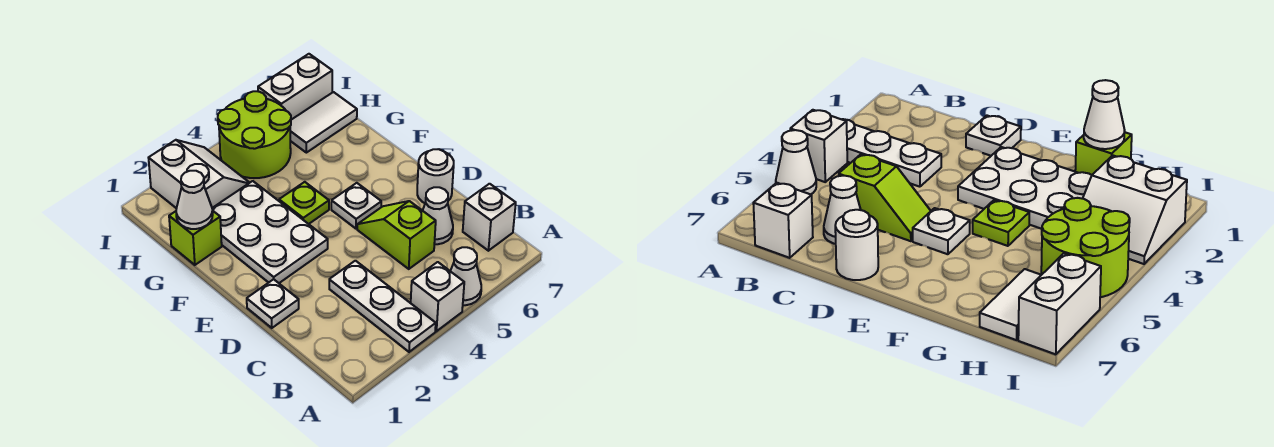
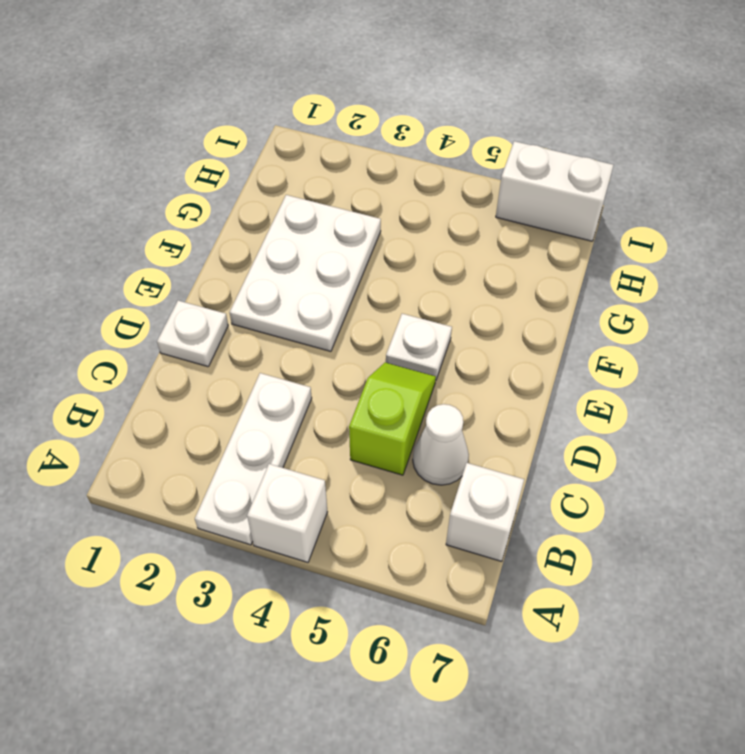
none -> white 1x1 cone [451,247,481,305]
none -> white 1x1 round brick [417,149,454,203]
none -> lime 1x1 plate [279,182,329,224]

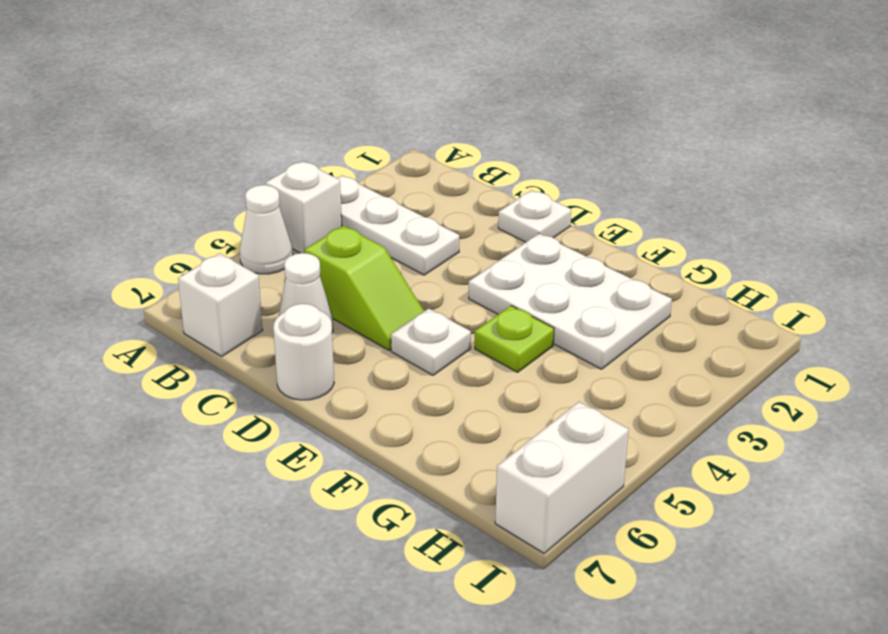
none -> lime 1x1 brick [169,210,222,265]
none -> white 2x2 slope [149,140,250,208]
none -> lime 2x2 round brick [218,91,291,178]

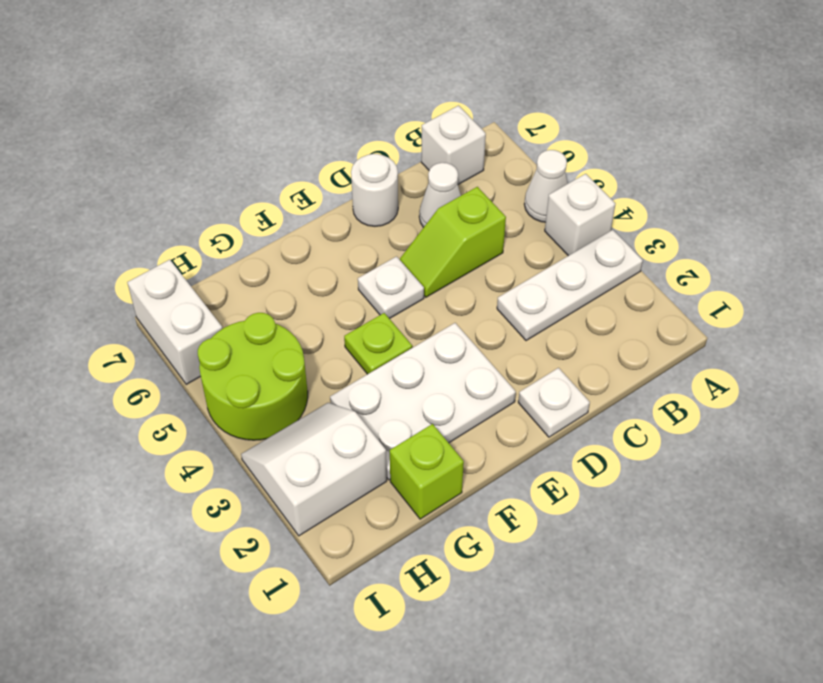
none -> white 1x2 tile [290,92,357,153]
none -> white 1x1 cone [176,171,213,229]

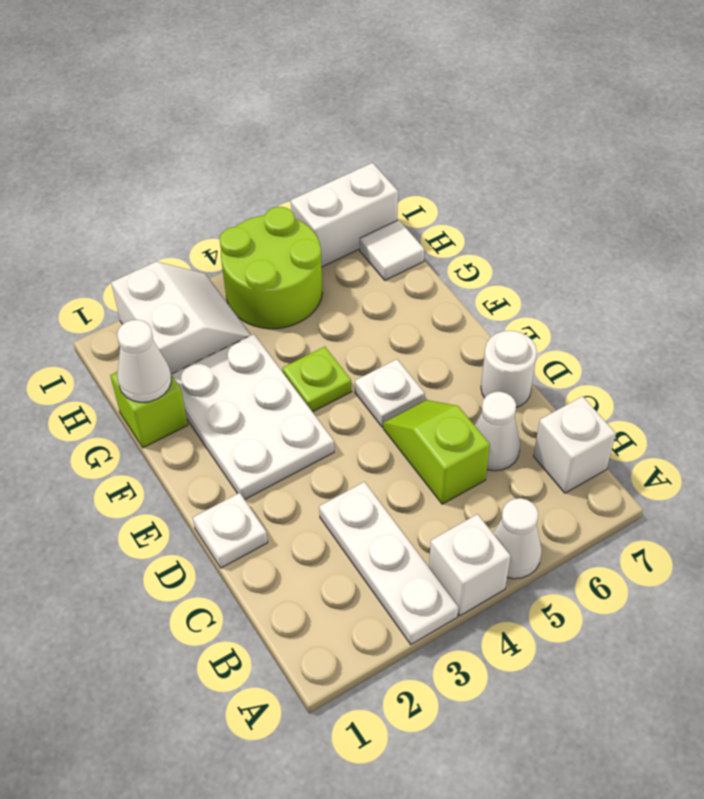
white 1x1 tile [360,220,424,280] -> white 1x2 tile [290,92,357,153]

